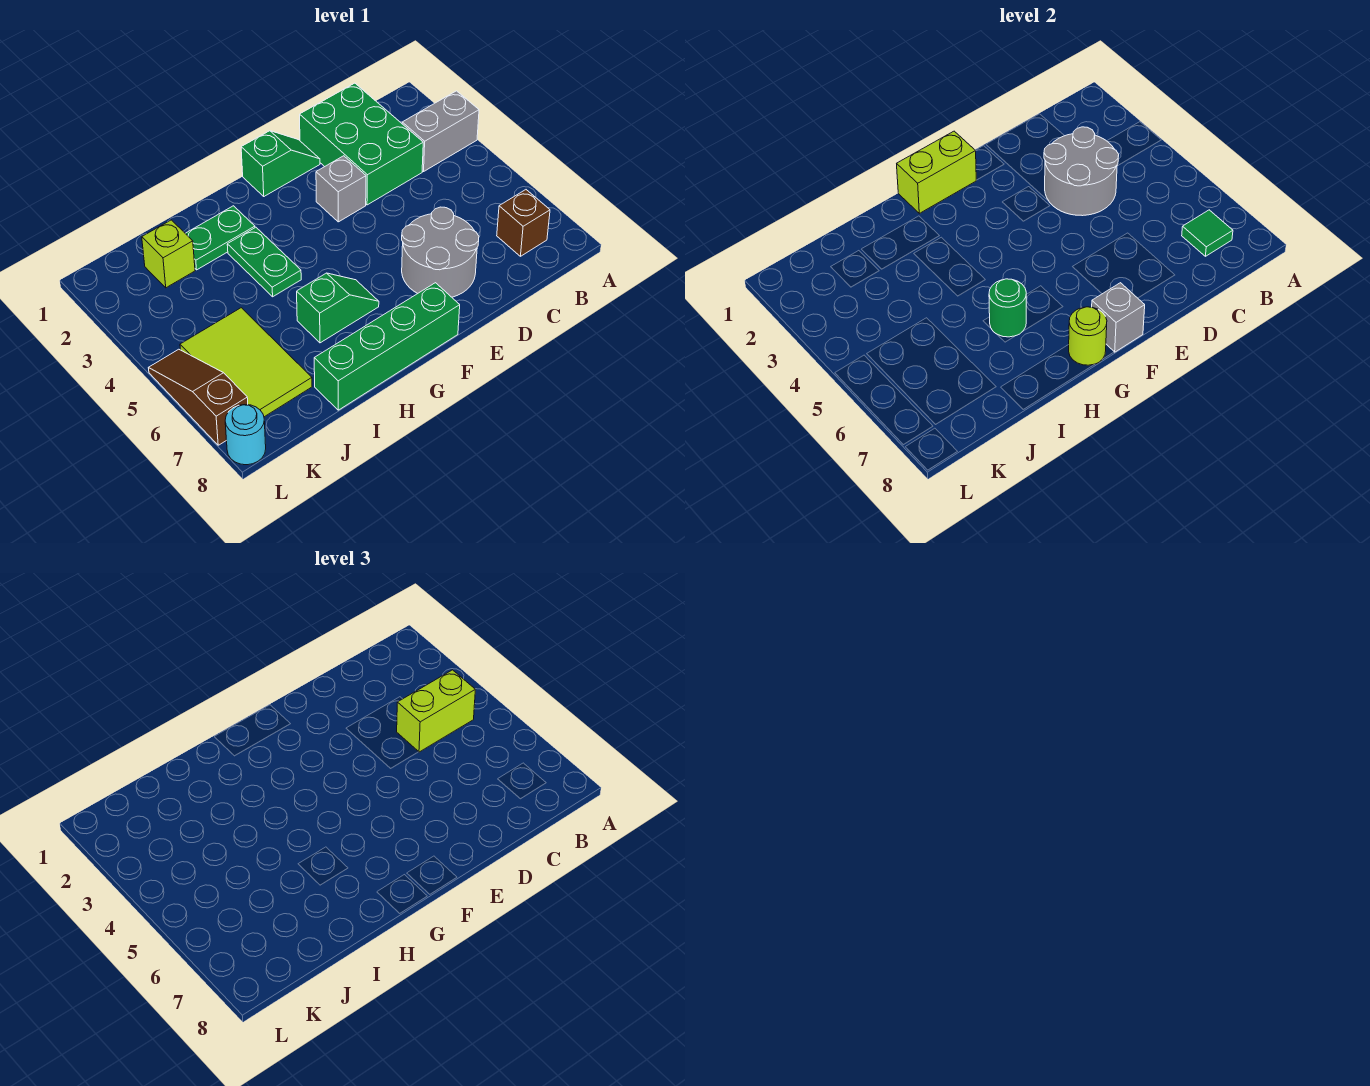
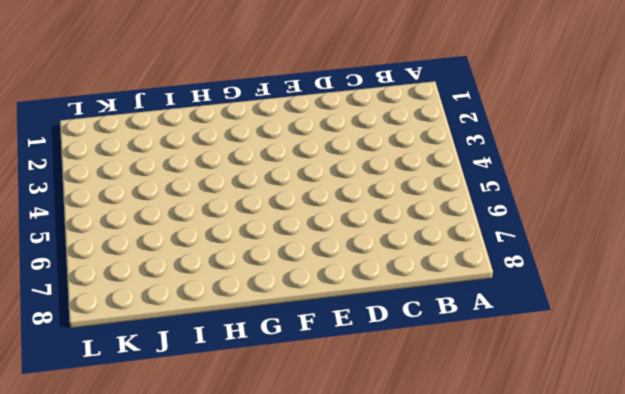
none -> grey 1x2 brick [402,91,479,172]
none -> brown 1x1 brick [497,190,550,256]
none -> green 2x3 brick [300,83,423,205]

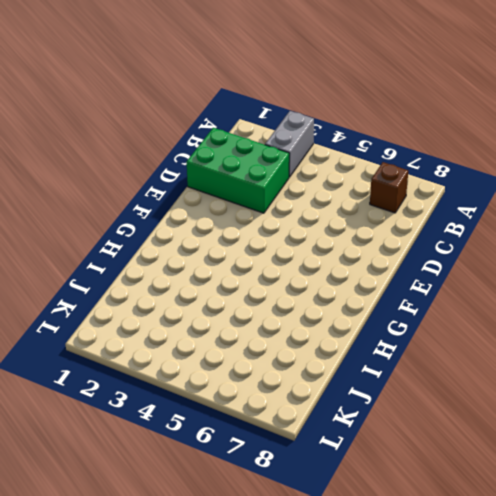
none -> grey 2x2 round brick [402,207,479,297]
none -> green 1x2 slope [241,131,320,196]
none -> grey 1x1 brick [316,156,366,222]

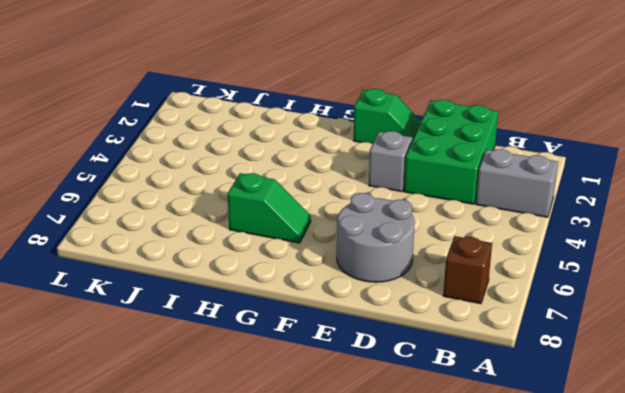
none -> green 1x4 brick [314,283,460,410]
none -> green 1x2 plate [185,206,255,270]
none -> green 1x2 plate [227,227,301,297]

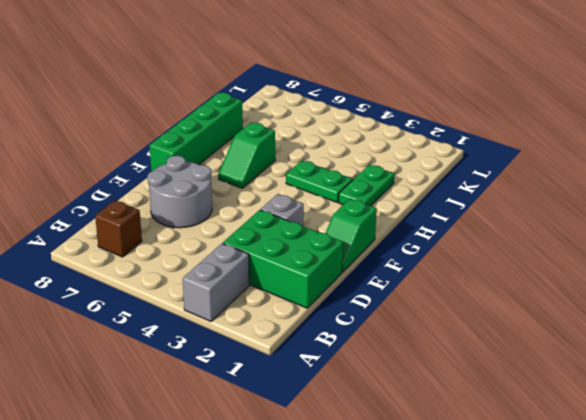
none -> lime 1x1 brick [142,220,195,288]
none -> lime 2x3 tile [180,308,312,417]
none -> brown 1x3 slope [149,349,248,445]

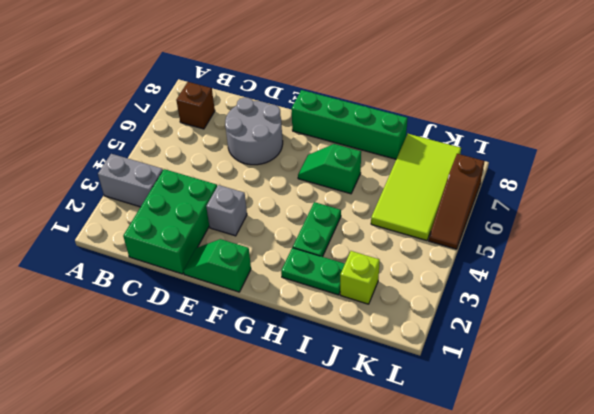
lime 2x4 tile [371,134,461,241] -> lime 2x3 tile [180,308,312,417]
none -> cyan 1x1 round brick [225,405,266,465]
none -> green 1x1 tile [1182,210,1233,256]
none -> grey 2x2 round brick [1044,127,1119,216]

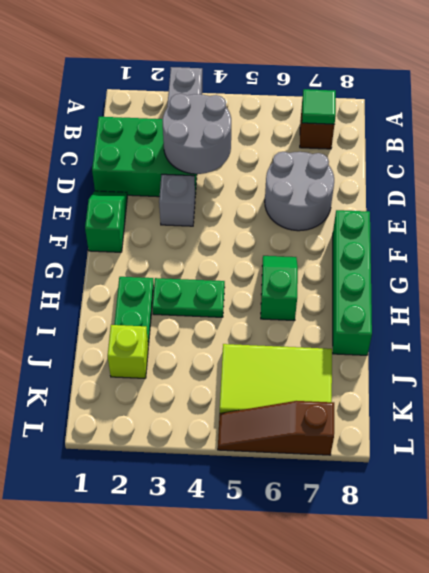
none -> cyan 1x1 round brick [225,405,266,465]
none -> lime 1x2 brick [897,131,976,213]
none -> grey 1x1 brick [1092,283,1145,352]

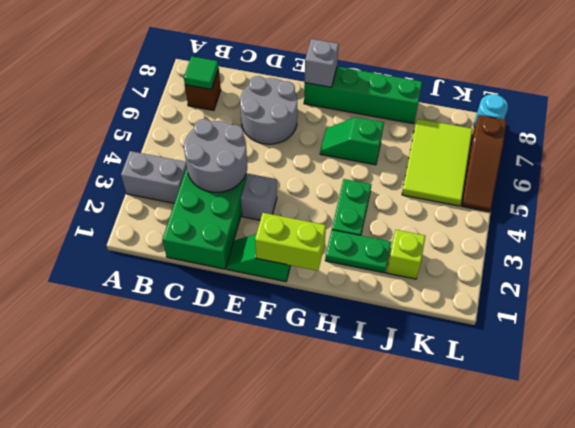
none -> lime 1x1 round brick [1069,307,1107,365]
none -> green 1x1 round brick [989,279,1026,337]
none -> lime 1x2 brick [397,670,475,752]

